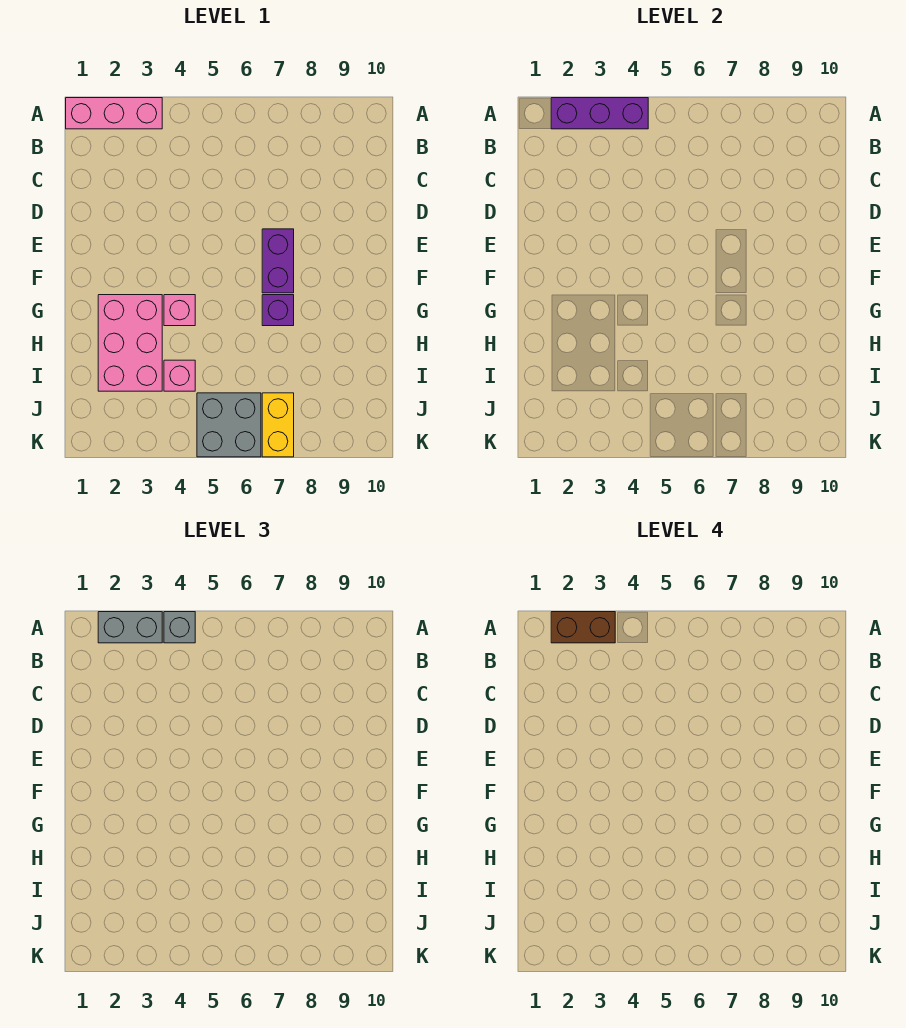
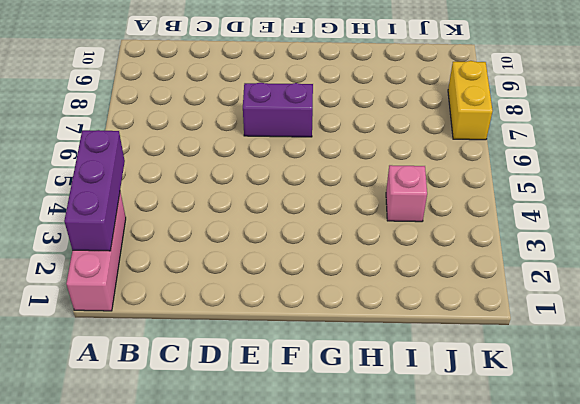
yellow 1x2 brick [448,61,493,140] -> yellow 1x2 brick turned to [262,393,294,457]
none -> pink 2x3 brick [98,295,162,391]
none -> pink 1x1 brick [164,295,195,326]
none -> purple 1x1 brick [262,295,294,326]

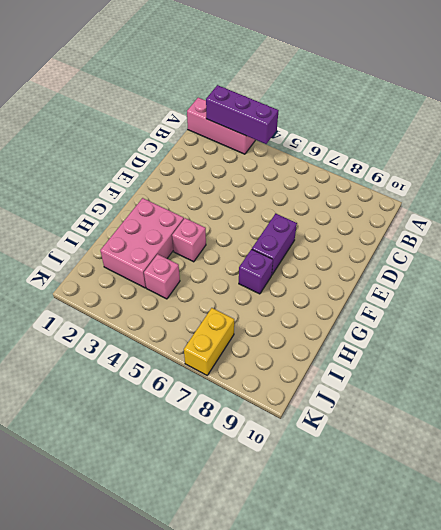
none -> grey 2x2 brick [197,393,261,457]
none -> grey 1x2 brick [98,612,162,643]
none -> grey 1x1 brick [164,612,195,643]

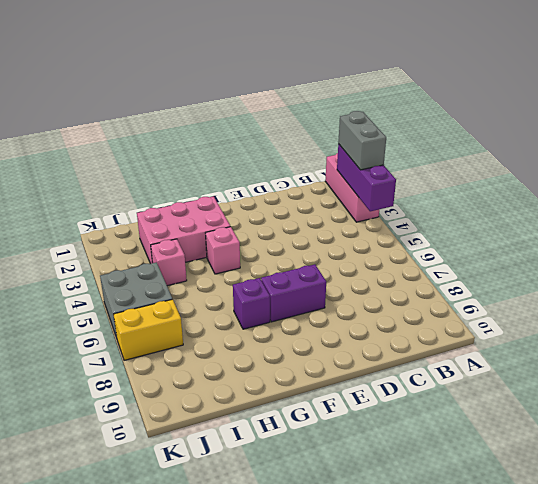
none -> grey 1x1 brick [164,612,195,643]
none -> brown 1x2 brick [551,612,615,643]

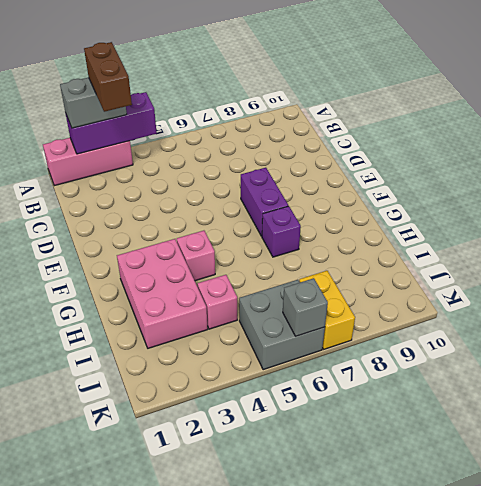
brown 1x2 brick [84,42,132,112] -> brown 1x2 brick turned to [551,612,615,643]
grey 1x1 brick [283,278,328,336] -> grey 1x1 brick moved to [164,612,195,643]

